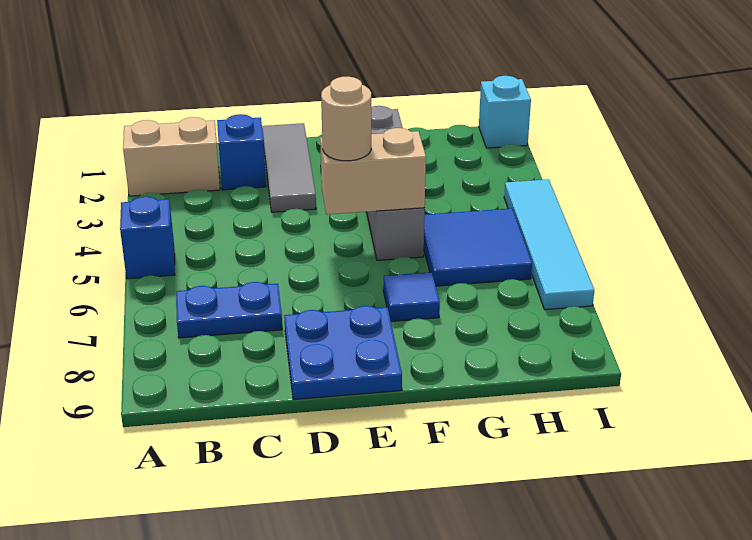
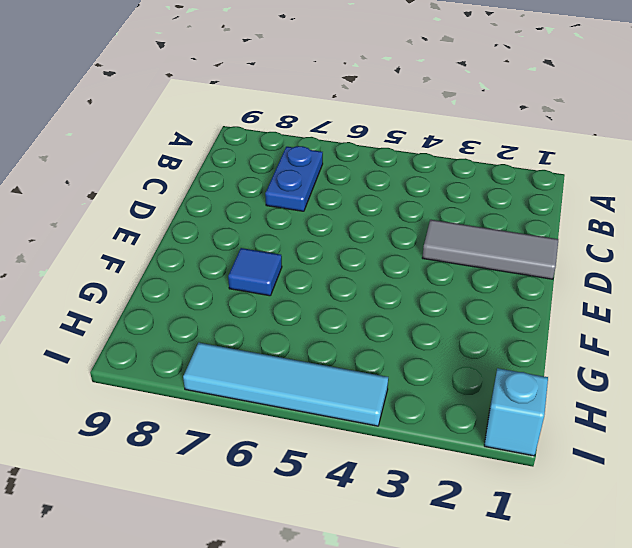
none -> tan 1x2 brick [123,117,220,196]
none -> blue 1x1 brick [120,197,175,279]
none -> blue 1x1 brick [217,114,266,190]

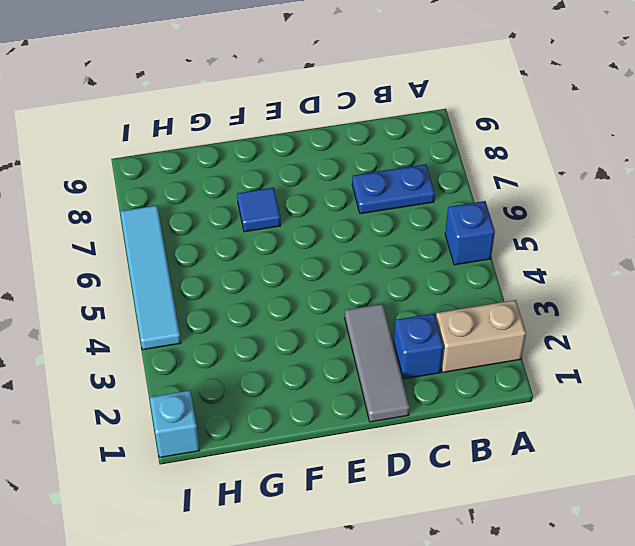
none -> blue 2x2 plate [284,306,402,400]
none -> grey 1x4 brick [367,106,425,260]
none -> blue 2x2 tile [424,208,532,286]

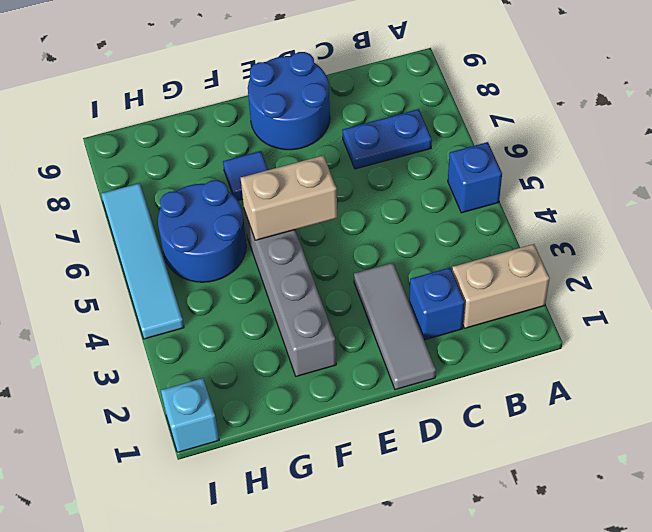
blue 2x2 round brick [248,52,330,150] -> blue 2x2 plate [284,306,402,400]
blue 2x2 round brick [158,180,246,282] -> blue 2x2 tile [424,208,532,286]
none -> tan 1x1 round brick [321,77,371,161]

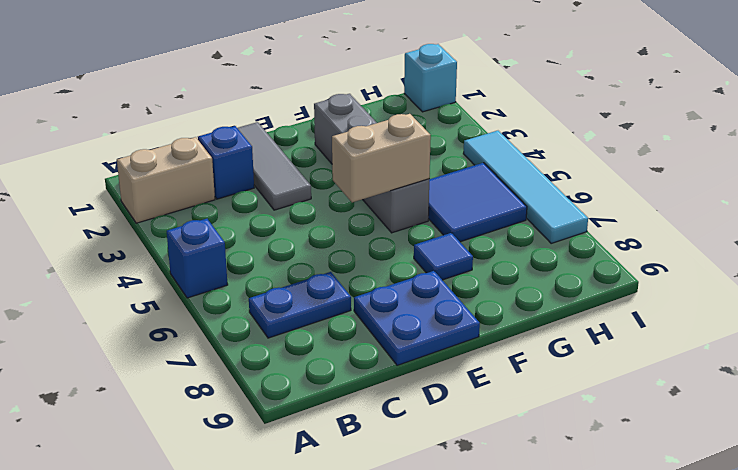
none -> tan 1x1 round brick [321,77,371,161]

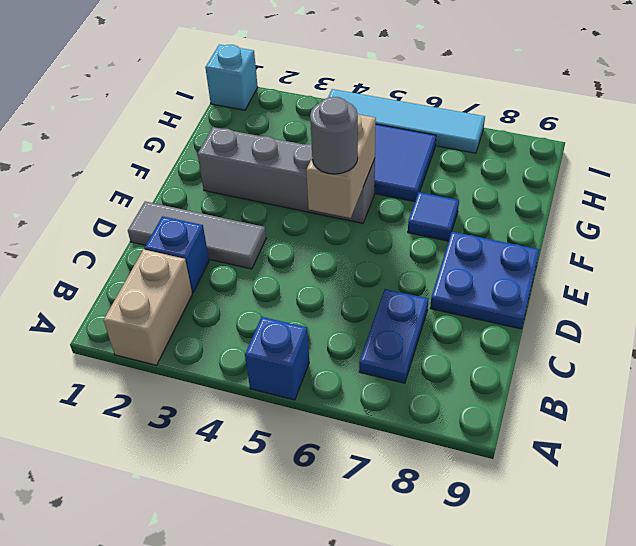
grey 1x1 round brick [310,97,358,174] -> tan 1x1 round brick [321,77,371,161]

